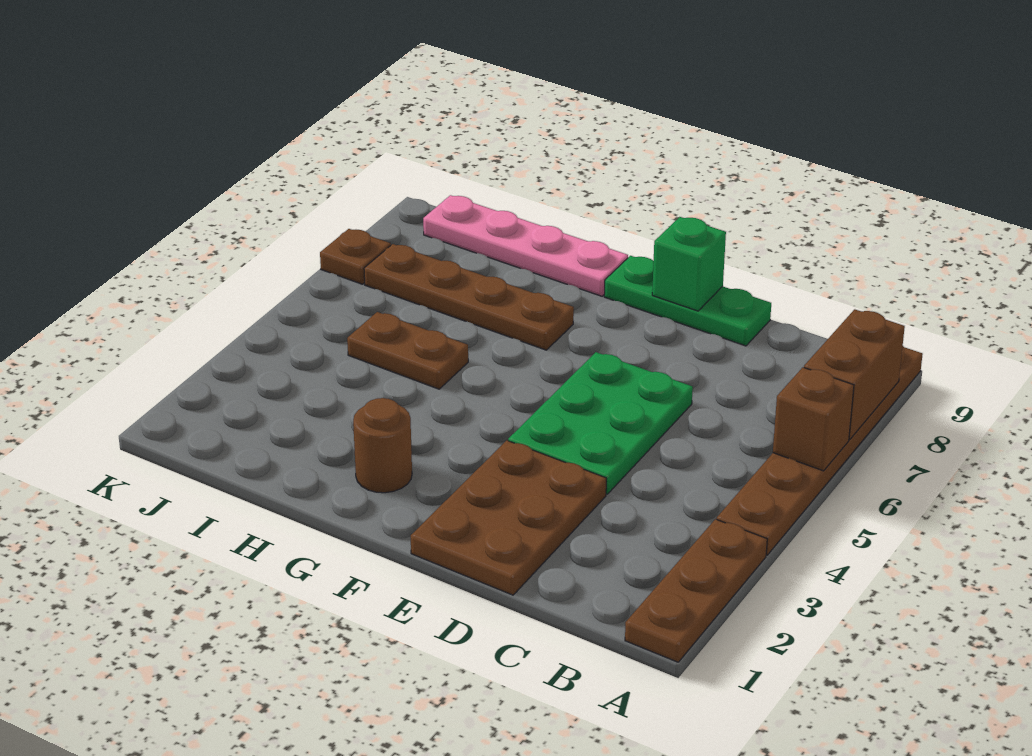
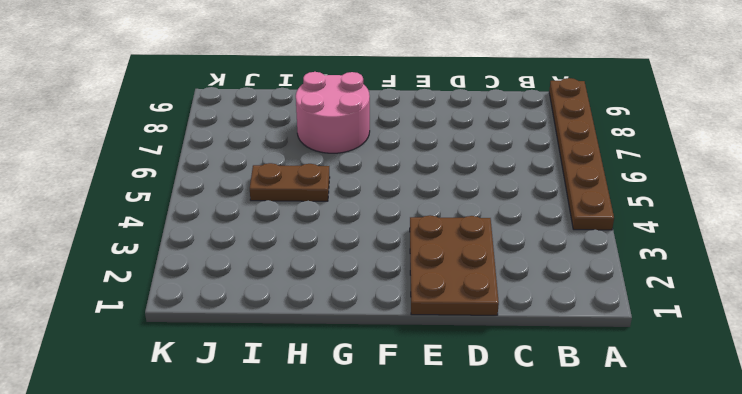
pink 2x2 round brick [296,72,370,153] -> brown 1x4 plate [364,244,574,350]
none -> brown 1x3 plate [625,519,767,662]
none -> green 2x3 plate [508,352,693,494]
none -> green 1x3 plate [604,256,771,346]

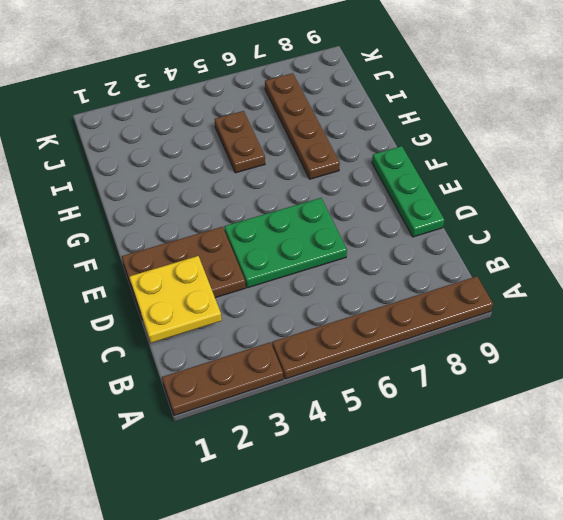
yellow 2x2 plate [129,256,222,343] -> none
none -> brown 1x1 round brick [353,398,412,493]
none -> pink 1x4 plate [423,195,628,296]
none -> brown 1x1 plate [320,229,391,284]

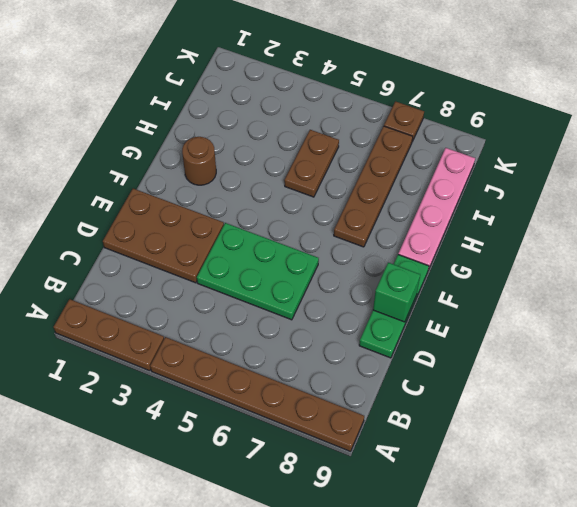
none -> brown 1x1 brick [773,367,854,471]
none -> brown 1x2 brick [804,309,905,440]

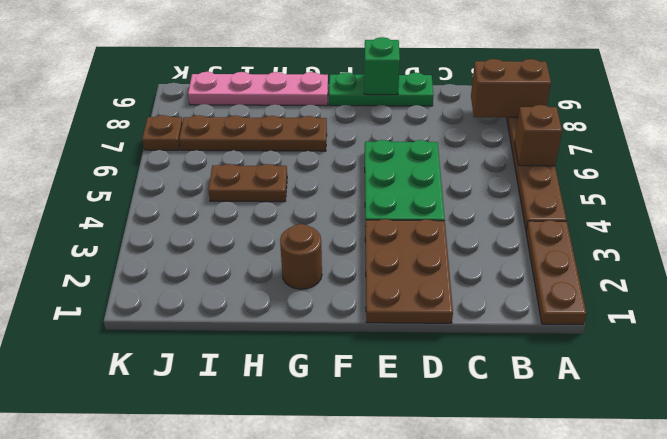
brown 1x2 brick [471,59,551,118] -> brown 1x2 brick turned to [804,309,905,440]

